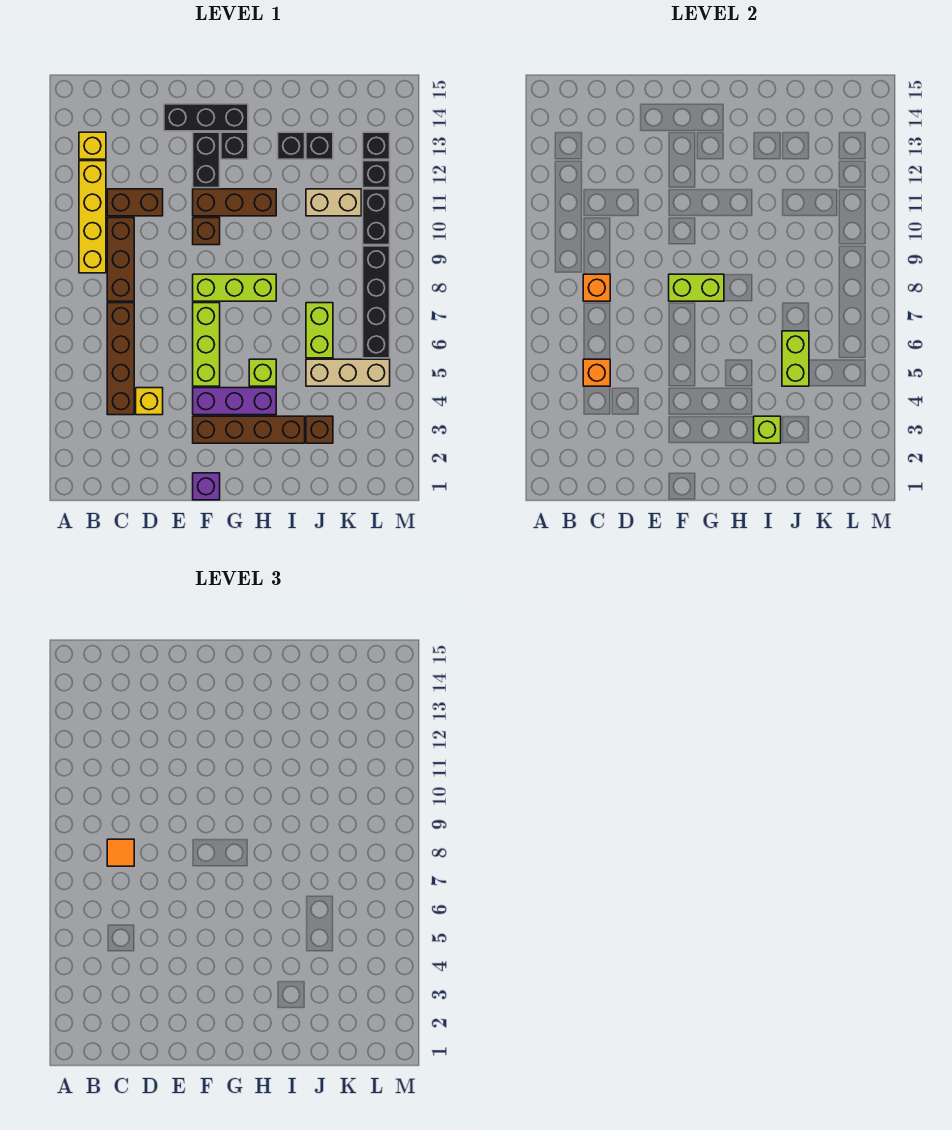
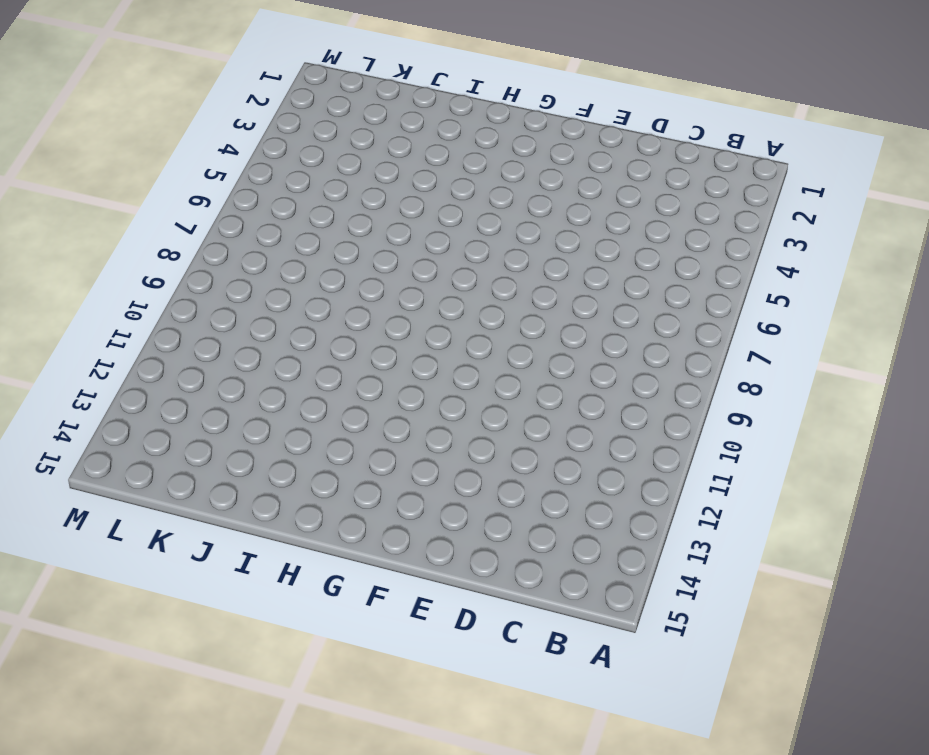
none -> yellow 1x4 brick [79,161,106,273]
none -> yellow 1x1 brick [79,132,106,159]
none -> brown 1x4 brick [107,303,134,415]
none -> brown 1x3 brick [107,218,134,301]

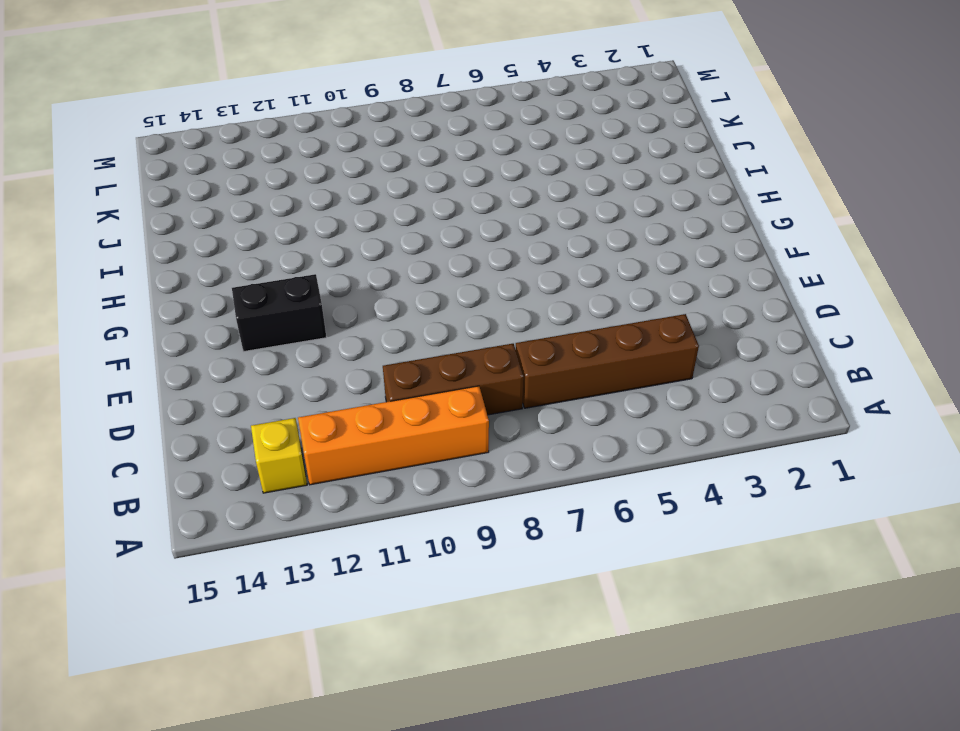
orange 1x4 brick [298,386,489,485] -> yellow 1x4 brick [79,161,106,273]
none -> brown 1x2 brick [107,189,163,216]
none -> yellow 1x1 brick [136,388,163,415]
none -> black 1x3 brick [164,104,248,131]
none -> purple 1x1 brick [193,473,220,500]

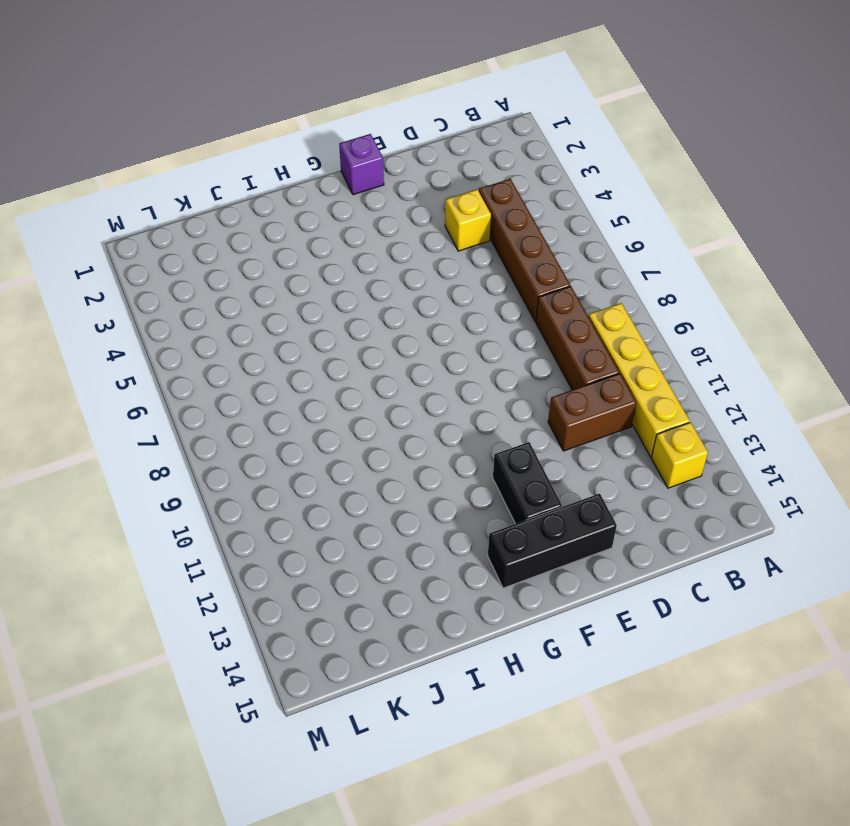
none -> brown 1x4 brick [193,416,305,443]
none -> purple 1x3 brick [193,388,276,415]
none -> lime 1x3 brick [193,303,220,386]
none -> lime 1x3 brick [193,274,276,301]

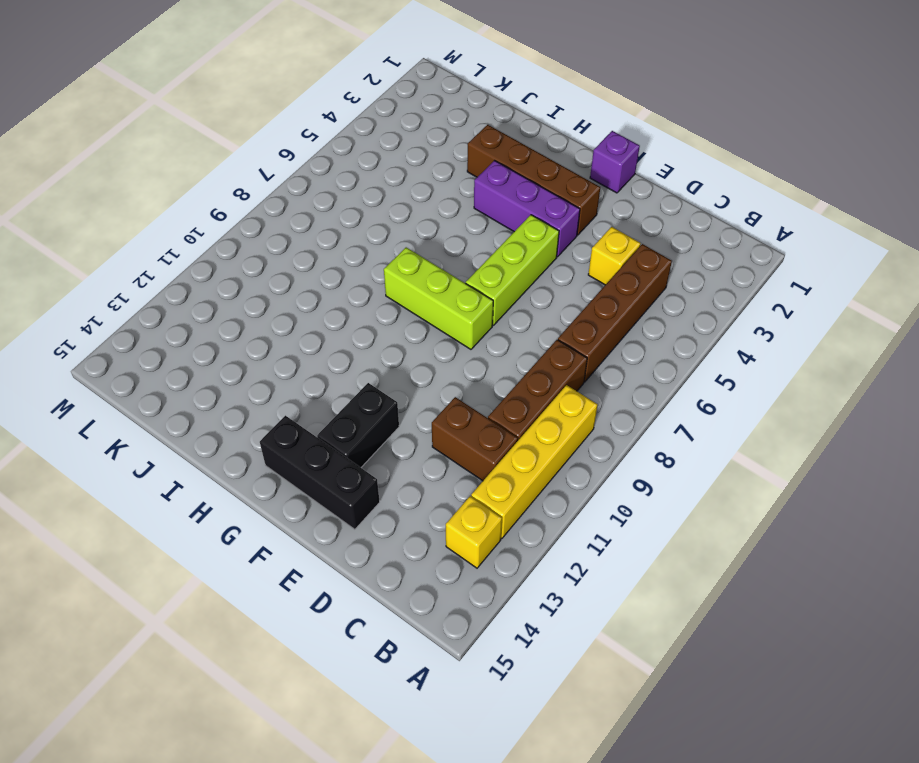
none -> brown 1x1 brick [193,218,220,245]
none -> brown 1x3 brick [193,189,276,216]
none -> black 1x1 brick [221,132,248,159]
none -> lime 1x1 brick [249,359,276,386]

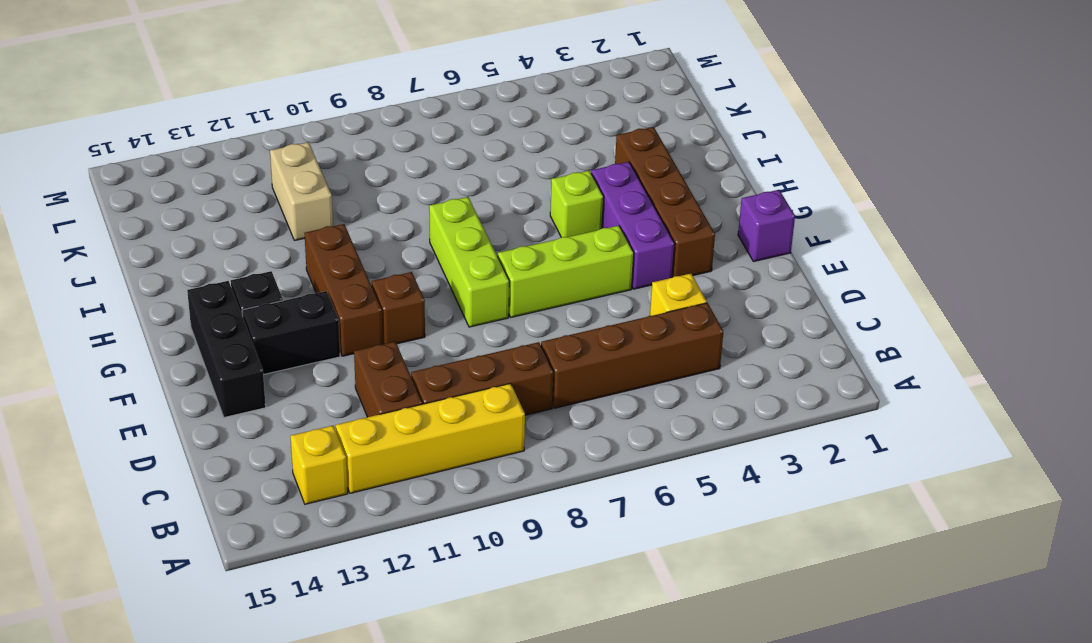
none -> black 1x1 brick [278,132,305,159]
none -> brown 1x1 brick [306,416,333,443]
none -> tan 1x3 brick [306,359,390,386]
none -> lime 1x2 brick [306,303,333,358]

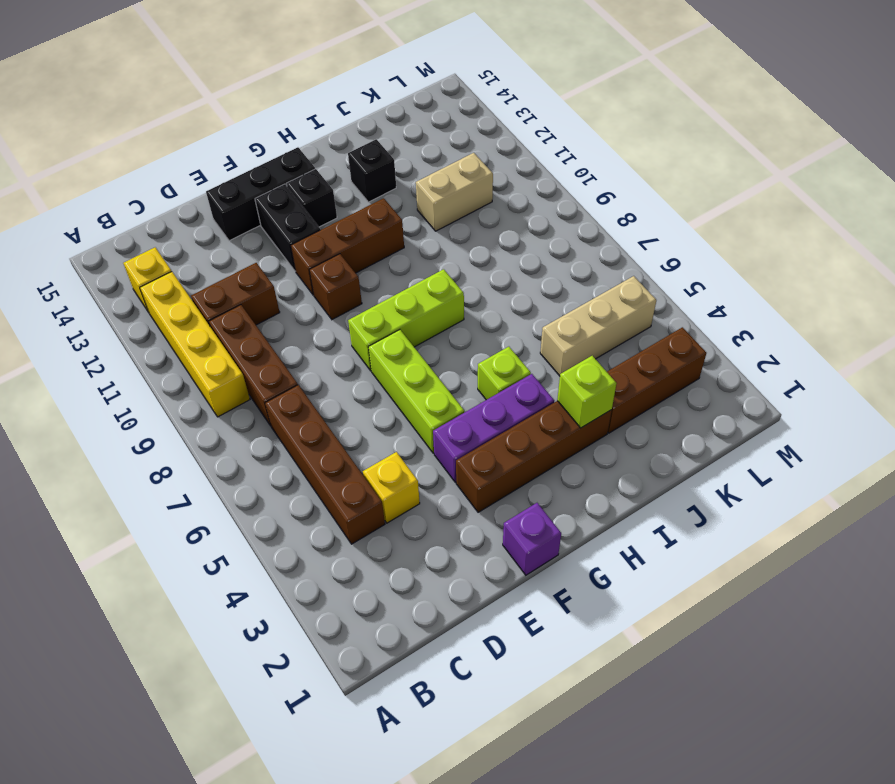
brown 1x3 brick [607,327,706,433] -> brown 1x1 brick [306,416,333,443]
none -> lime 1x2 brick [306,303,333,358]
none -> black 1x1 brick [306,132,333,159]
none -> black 1x4 brick [363,246,390,358]
none -> black 1x2 brick [363,189,390,245]

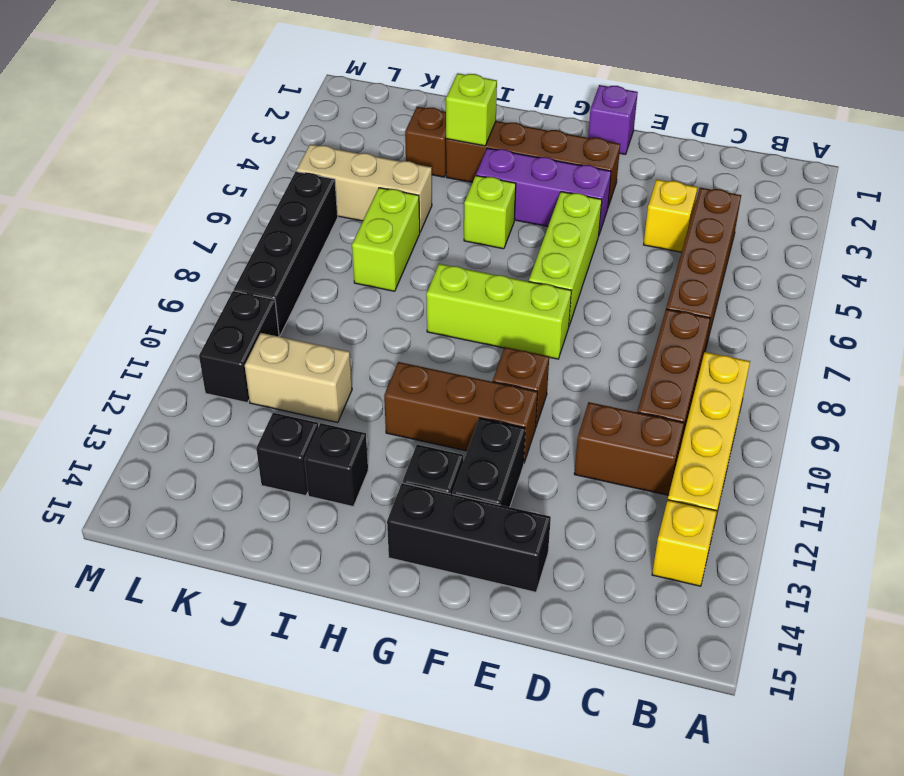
none -> black 1x1 brick [363,161,390,188]
none -> black 1x1 brick [363,132,390,159]
none -> orange 1x1 brick [583,359,610,386]
none -> orange 1x1 brick [583,274,610,301]

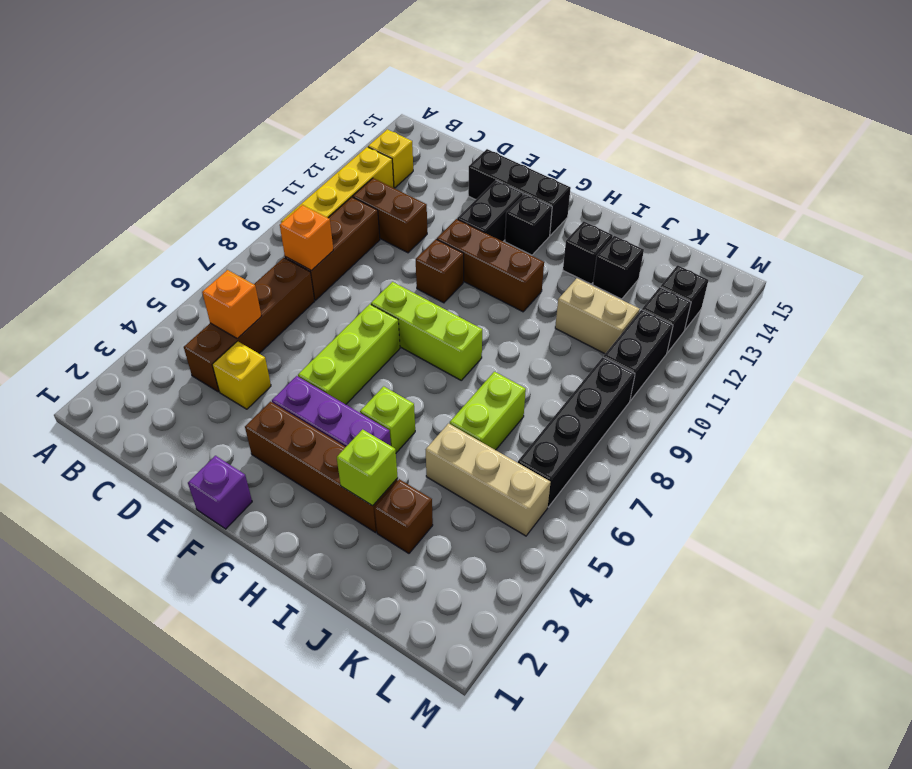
none -> lime 1x2 brick [669,274,724,301]
none -> lime 1x2 brick [782,331,809,386]
none -> orange 1x1 tile [107,839,134,866]

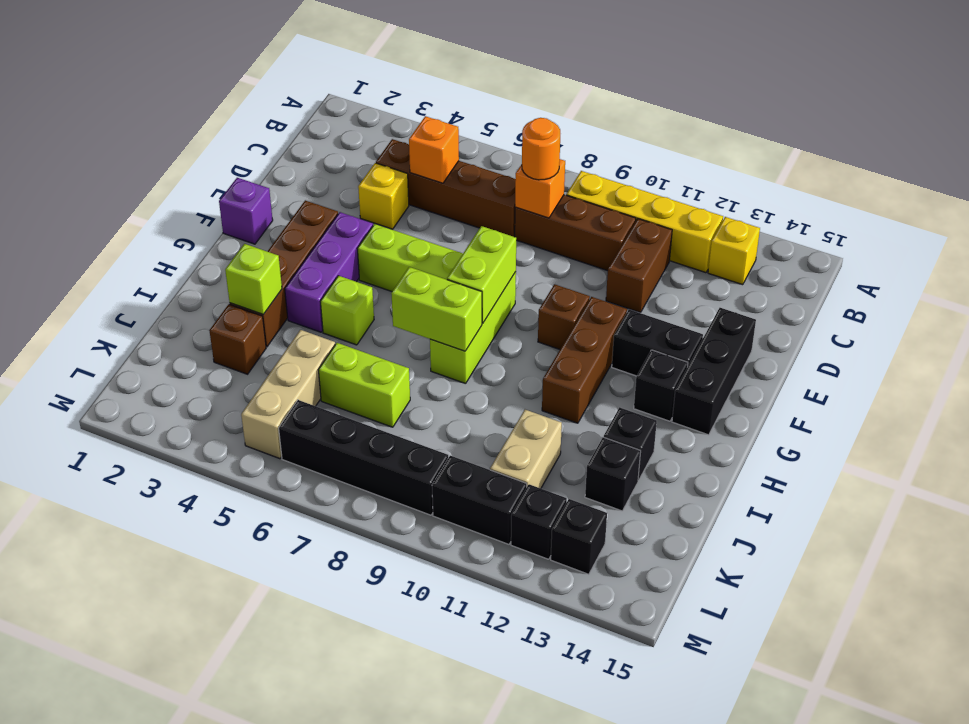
orange 1x1 round brick [522,118,560,180] -> orange 1x1 tile [107,839,134,866]
lime 1x2 brick [391,267,482,351] -> lime 1x2 brick moved to [782,331,809,386]

